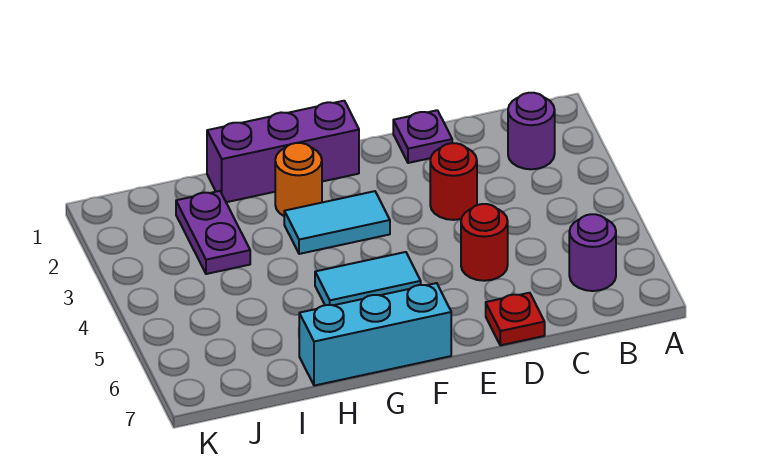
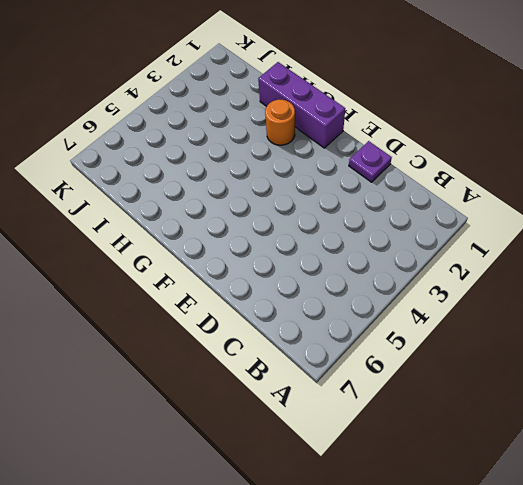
none -> purple 1x1 round brick [508,93,555,169]
none -> purple 1x1 round brick [569,214,616,291]
none -> red 1x1 round brick [430,143,477,220]

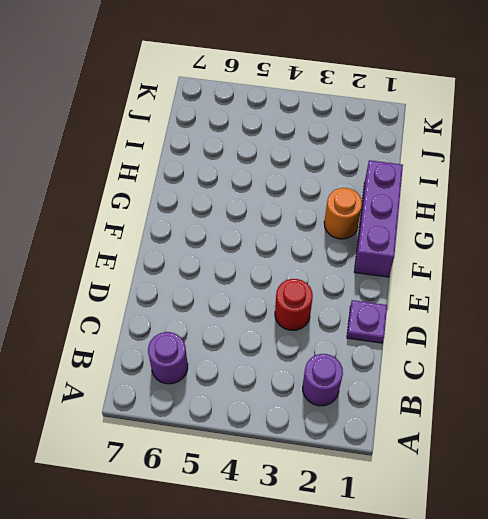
none -> red 1x1 round brick [461,204,508,281]
none -> red 1x1 plate [486,293,545,345]
none -> cyan 1x2 tile [284,191,390,254]

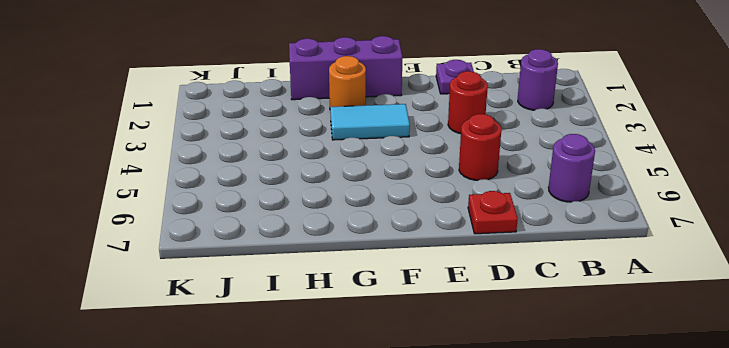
none -> cyan 1x2 tile [315,252,421,305]
none -> cyan 1x3 brick [299,283,451,386]
none -> purple 1x2 plate [176,191,250,274]

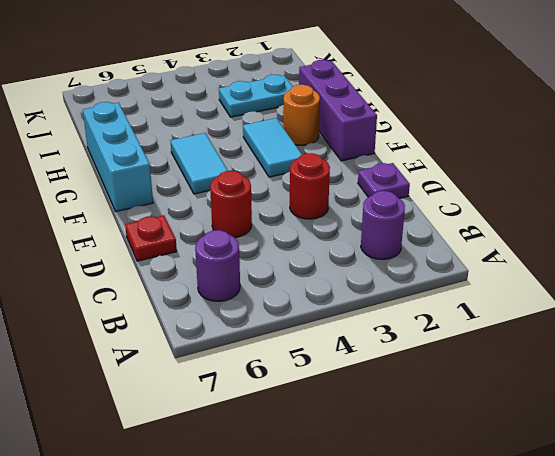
cyan 1x2 plate [219,75,293,117] -> purple 1x2 plate [176,191,250,274]

